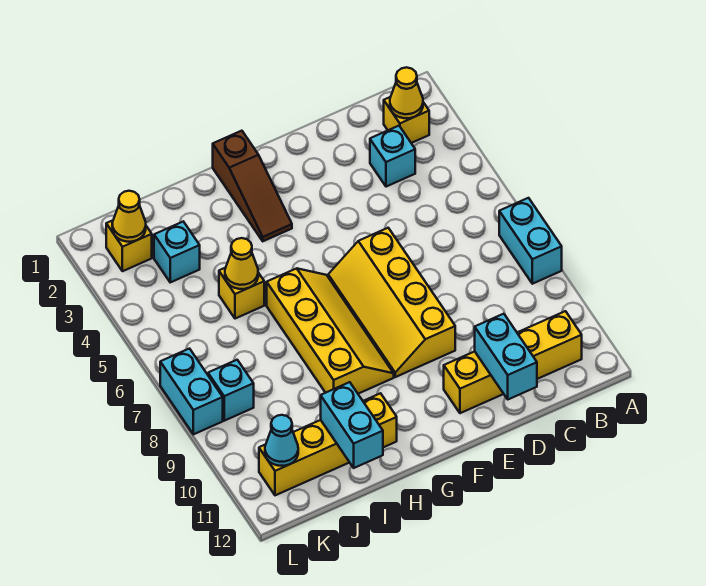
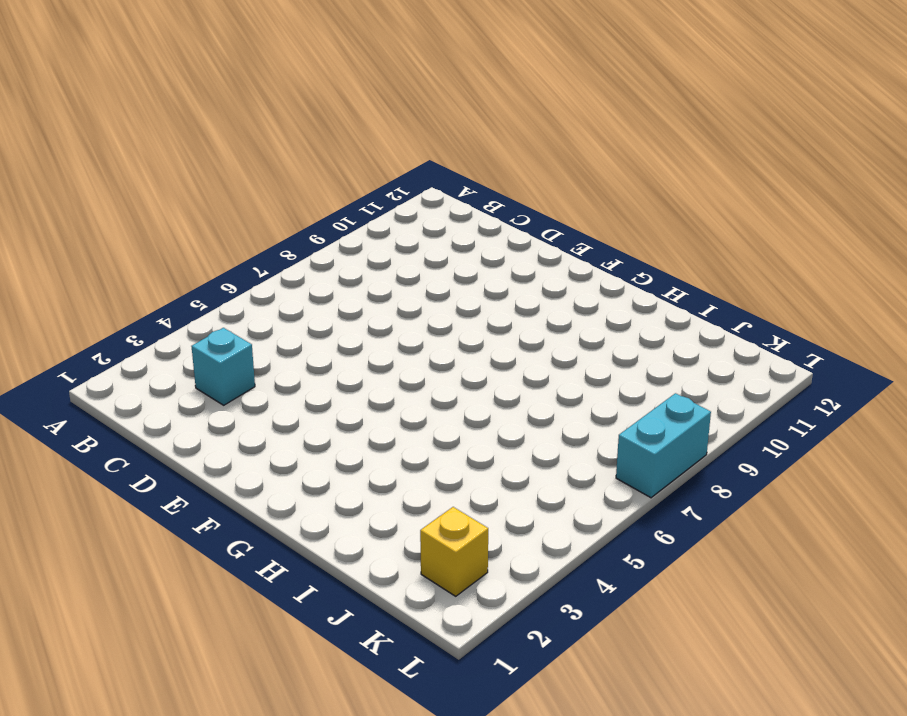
none -> cyan 1x2 brick [499,198,562,284]
none -> yellow 1x1 brick [384,97,429,143]
none -> yellow 1x4 brick [444,311,582,413]

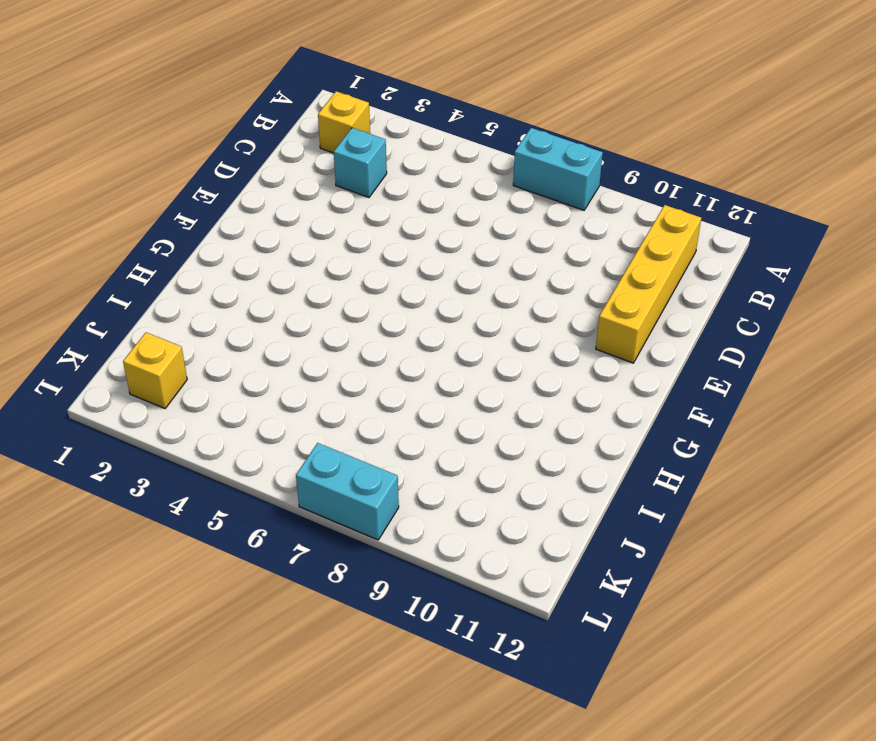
none -> yellow 2x4 slope [328,228,455,377]
none -> brown 1x3 slope [213,131,292,241]
none -> yellow 2x4 slope [267,268,394,394]

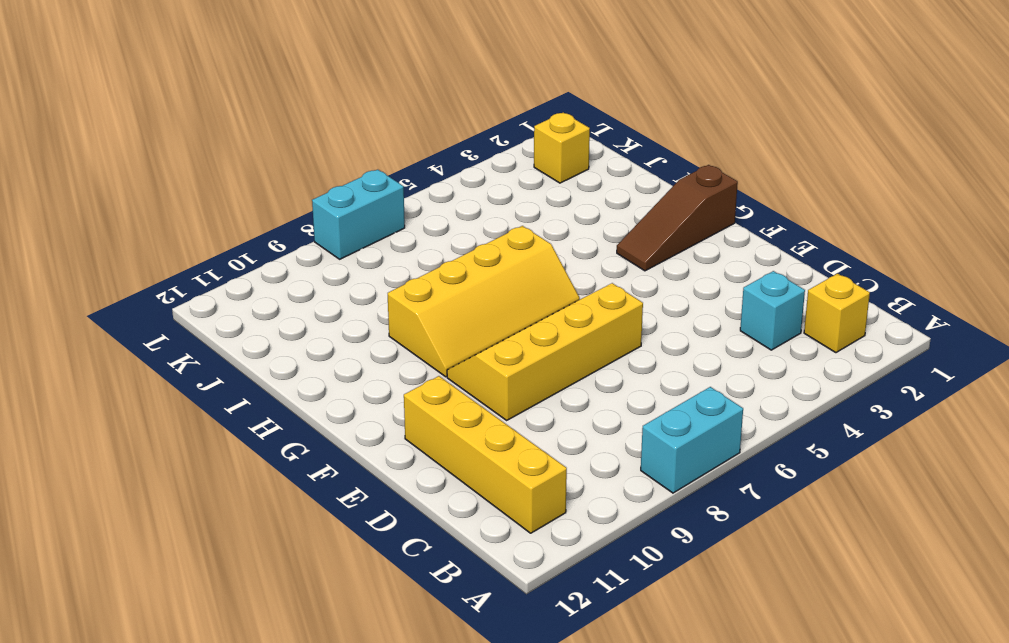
none -> yellow 1x4 brick [259,393,397,495]
none -> yellow 1x1 brick [219,268,264,319]
none -> cyan 1x1 brick [154,222,200,282]

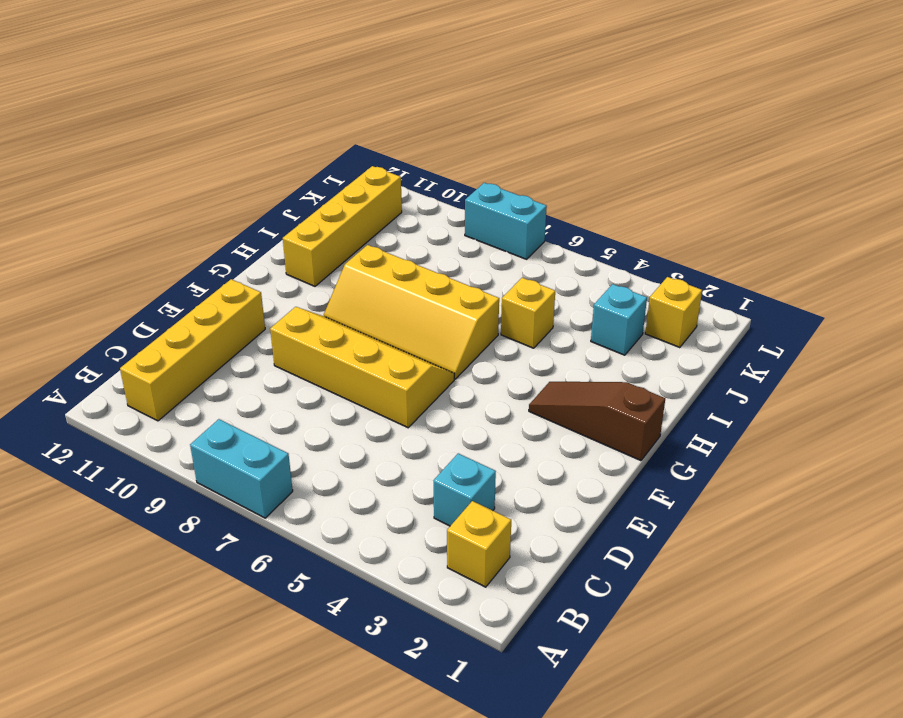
none -> cyan 1x1 brick [208,360,254,421]
none -> yellow 1x1 cone [390,67,423,118]
none -> cyan 1x2 brick [475,314,537,399]

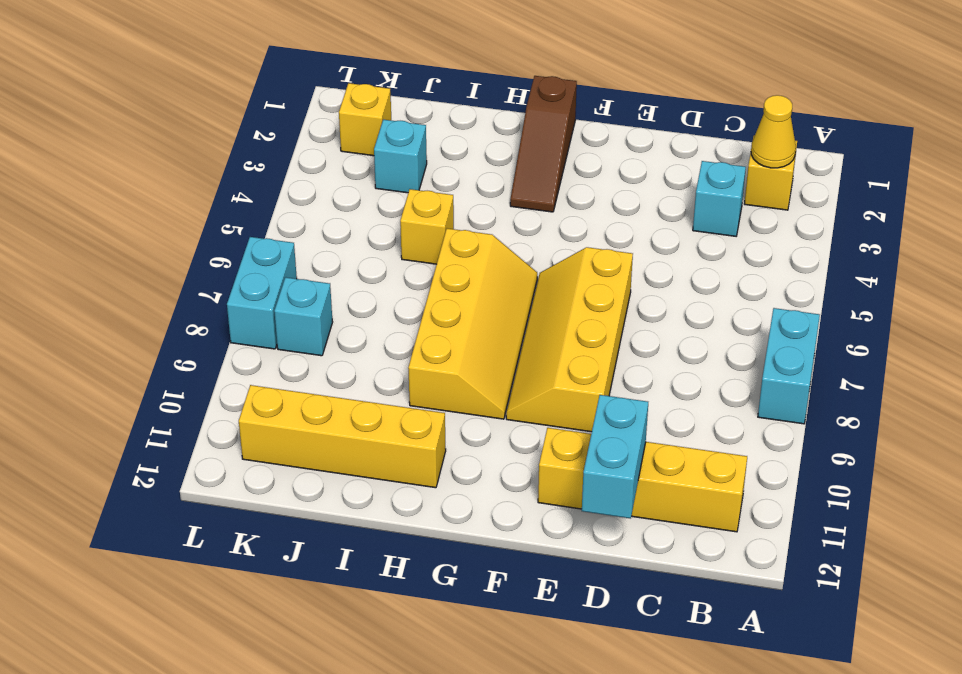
none -> yellow 1x1 cone [225,238,258,289]
none -> cyan 1x2 brick [321,382,383,468]
none -> yellow 1x1 cone [112,191,146,242]

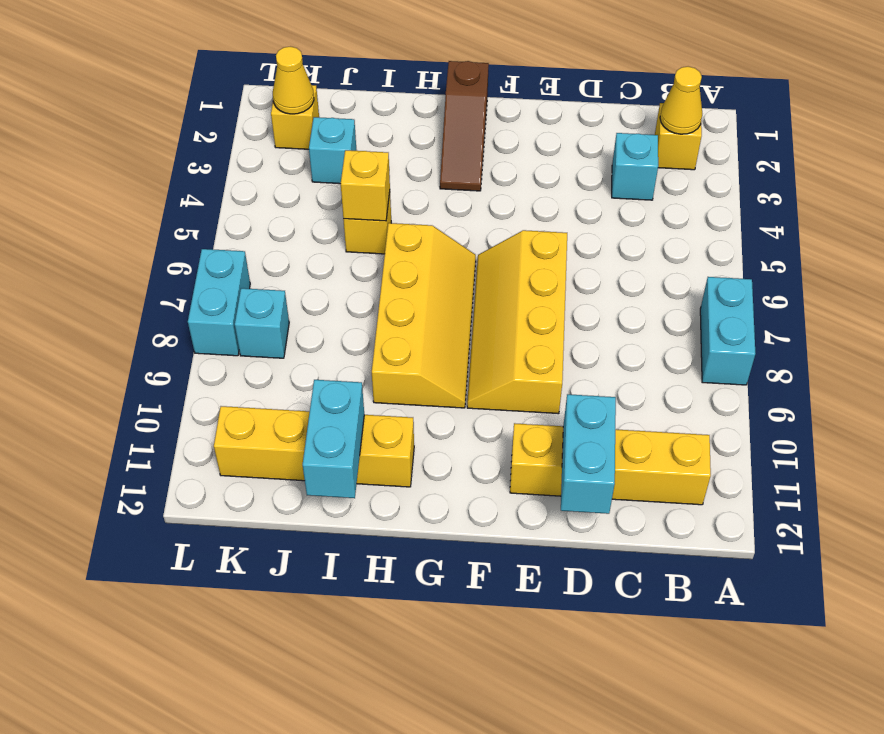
yellow 1x1 brick [341,150,390,221] -> yellow 1x1 cone [225,238,258,289]
none -> cyan 1x1 cone [265,415,298,466]

